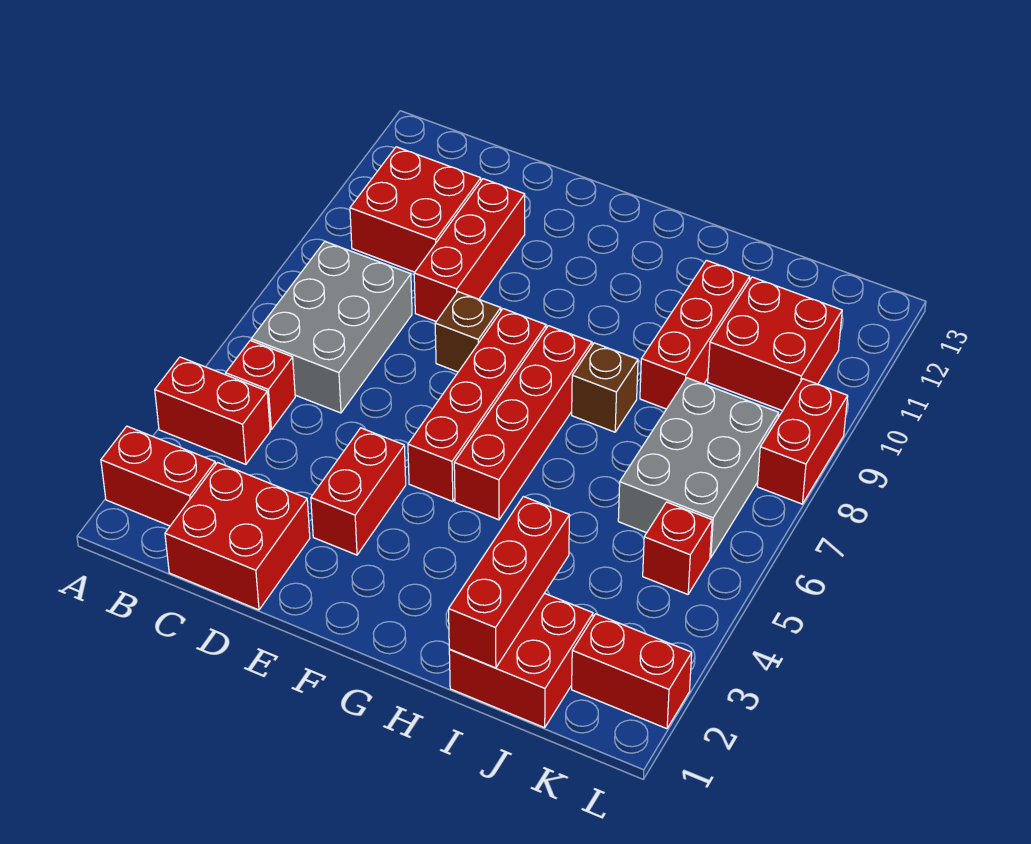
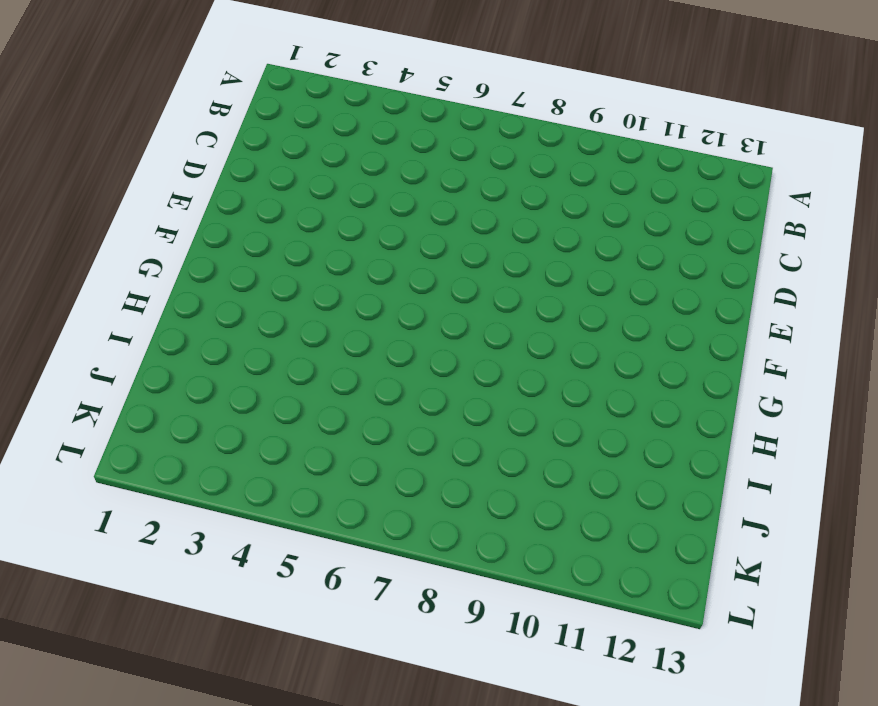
none -> red 1x2 brick [101,426,215,526]
none -> red 1x2 brick [155,357,270,464]
none -> red 1x1 brick [226,341,295,430]

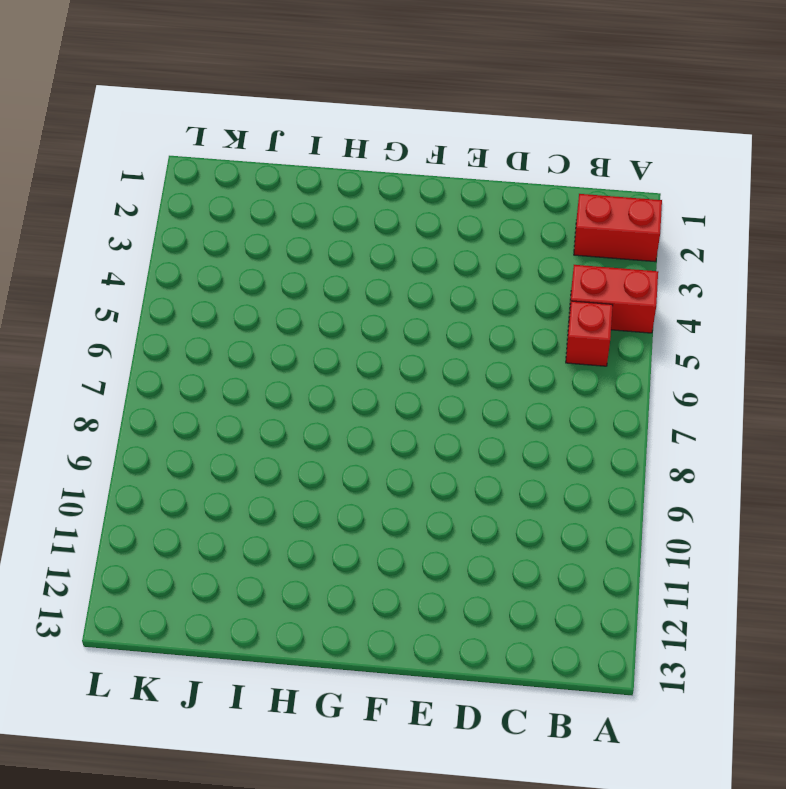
none -> grey 2x3 brick [251,241,412,413]
none -> red 2x2 brick [350,147,481,272]
none -> red 2x2 brick [165,463,310,610]

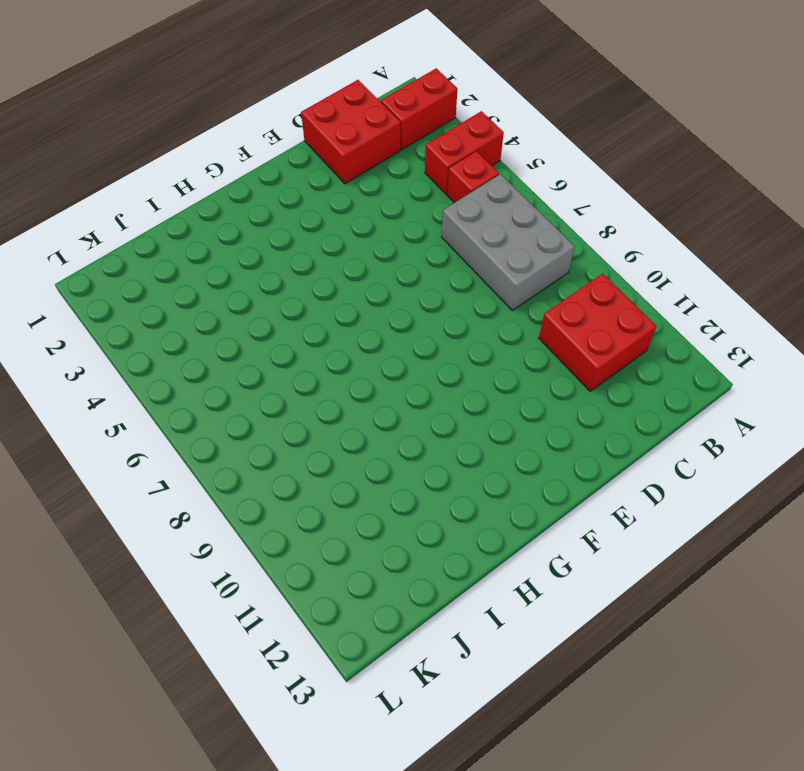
none -> red 1x3 brick [414,179,525,321]
none -> red 1x2 brick [311,428,406,555]
none -> brown 1x1 brick [435,292,501,372]

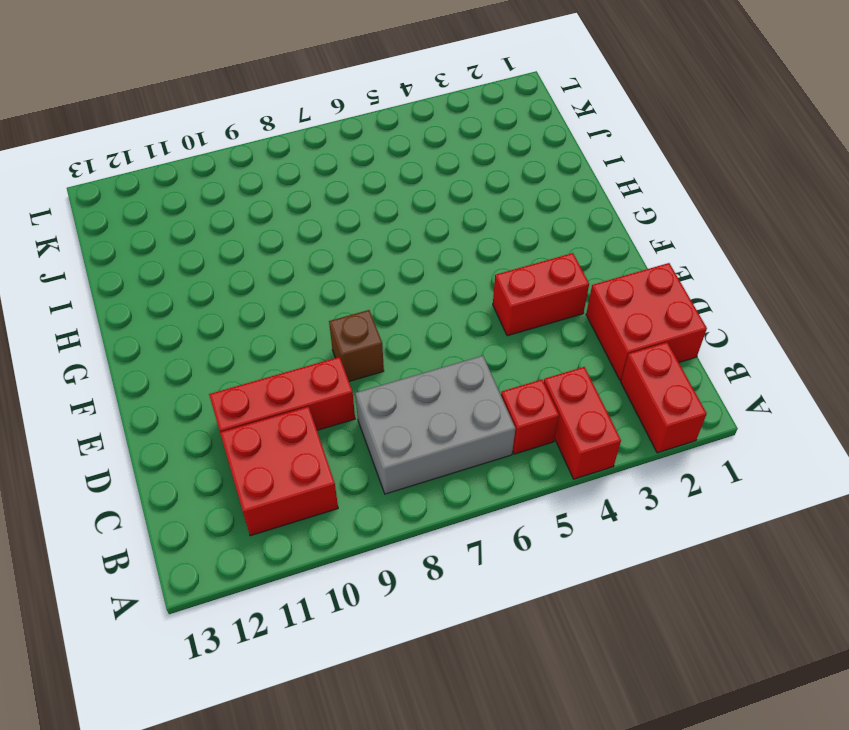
none -> red 1x4 brick [408,309,546,502]
none -> red 1x4 brick [454,326,592,520]
none -> brown 1x1 brick [572,343,638,432]

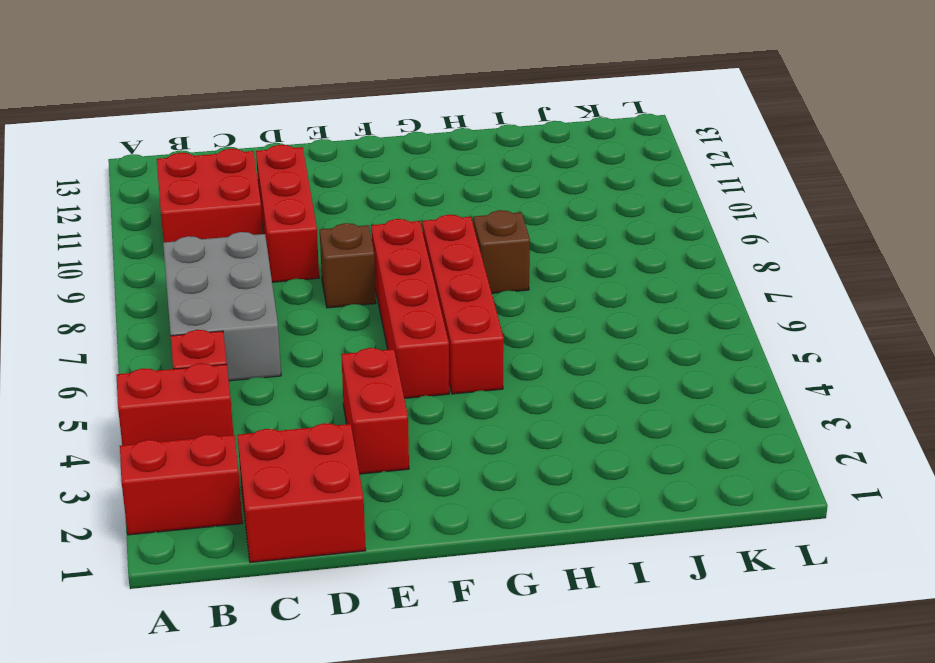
none -> red 2x2 brick [449,593,593,728]
none -> red 1x3 brick [640,260,750,409]
none -> grey 2x3 brick [618,378,779,558]

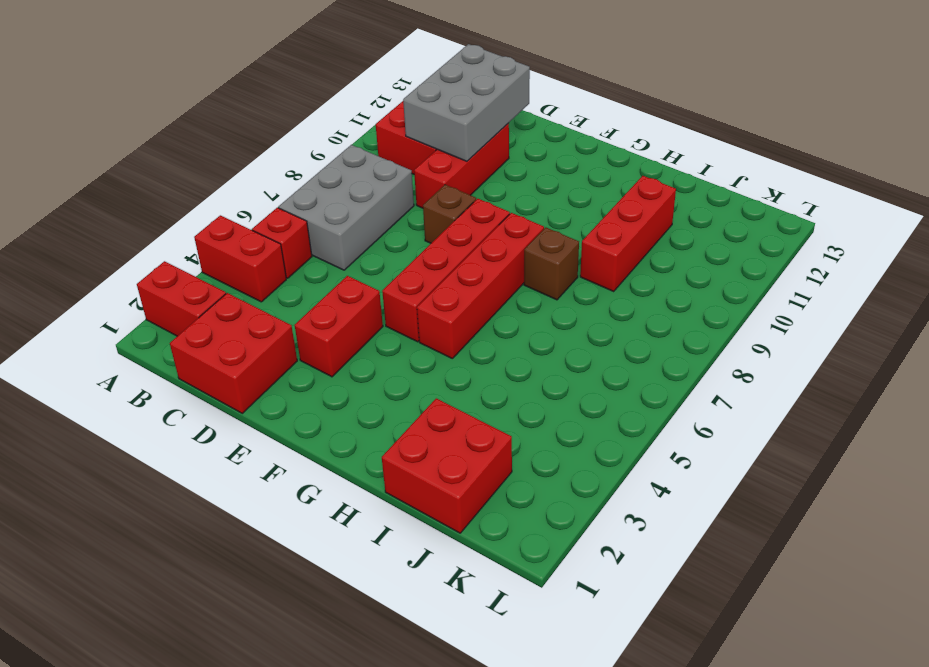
grey 2x3 brick [403,44,530,161] -> grey 2x3 brick moved to [618,378,779,558]
none -> red 2x2 brick [708,277,842,411]
none -> red 1x2 brick [572,614,692,729]
none -> red 1x1 brick [643,502,712,594]

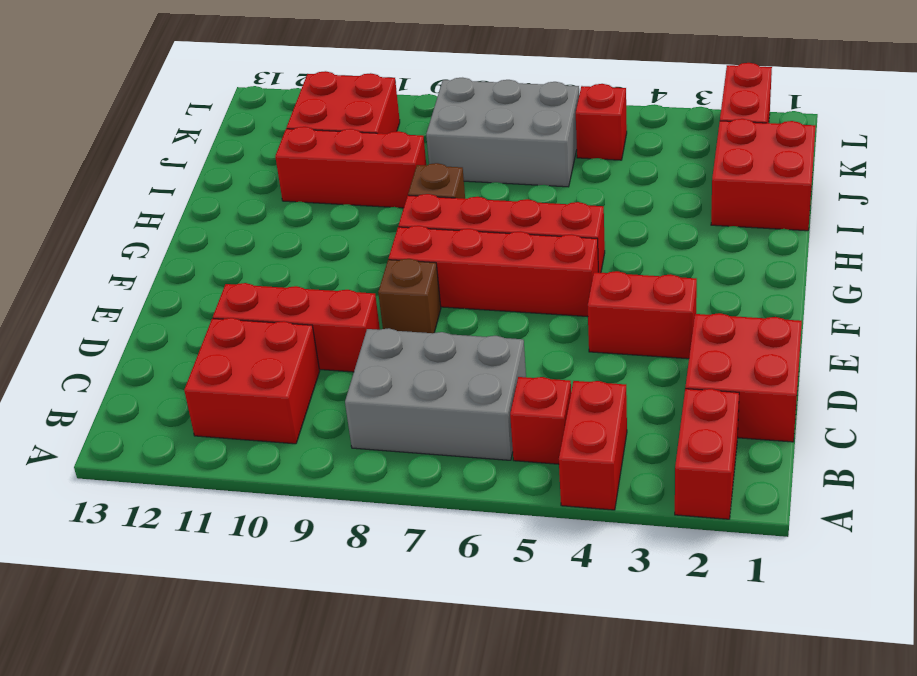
none -> red 1x2 brick [757,379,848,504]
none -> red 1x3 brick [449,497,569,668]

